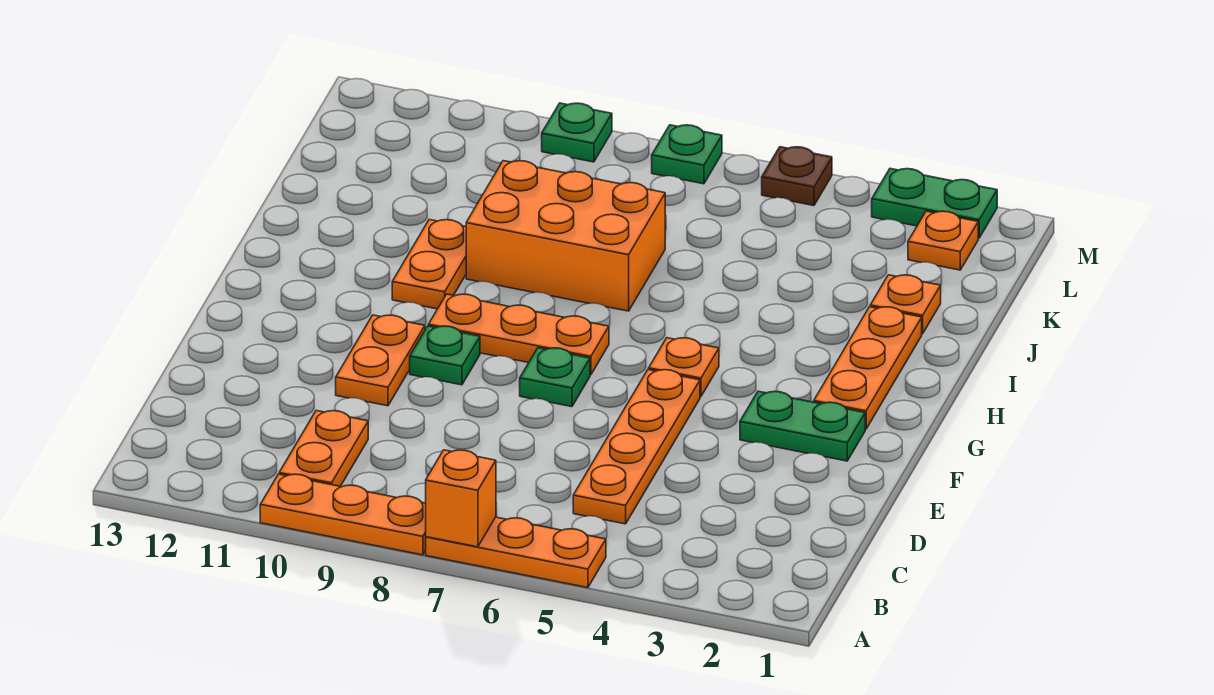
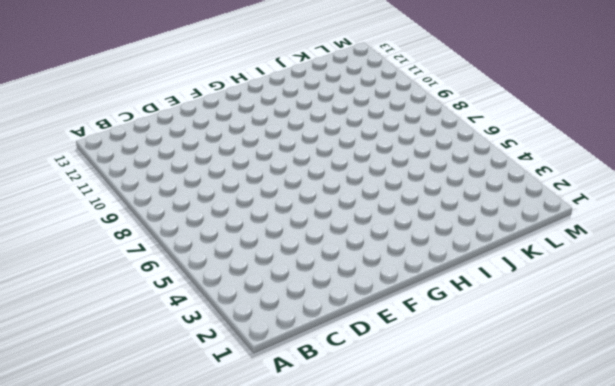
none -> orange 1x3 plate [426,517,606,588]
none -> orange 1x3 plate [260,474,426,555]
none -> orange 1x2 plate [279,411,368,486]

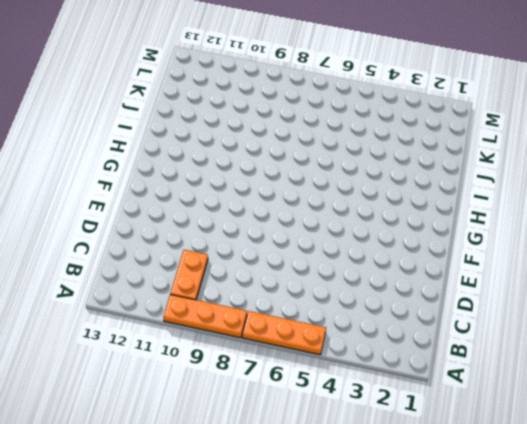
none -> orange 1x4 plate [573,370,700,524]
none -> orange 1x2 plate [336,315,425,406]
none -> green 1x2 plate [740,391,865,461]

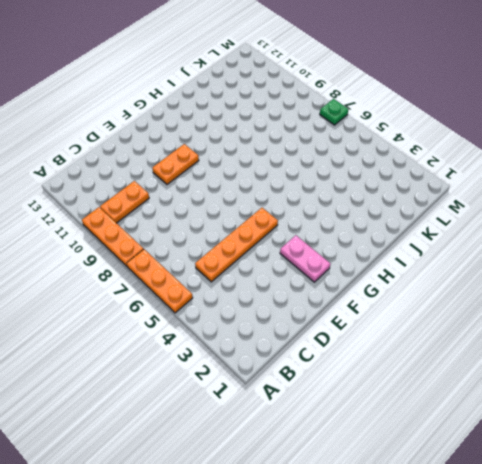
pink 1x2 plate [280,235,331,282] -> green 1x2 plate [740,391,865,461]
none -> green 1x1 plate [520,348,590,407]
none -> green 1x1 plate [410,326,480,385]
none -> orange 1x3 plate [814,307,922,429]

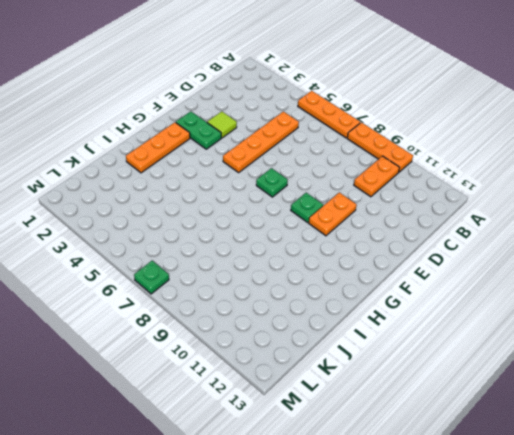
lime 1x1 tile [207,111,237,138] -> none
none -> orange 1x1 plate [649,338,719,397]
none -> orange 1x3 plate [428,294,609,375]
none -> orange 1x2 plate [392,220,466,309]

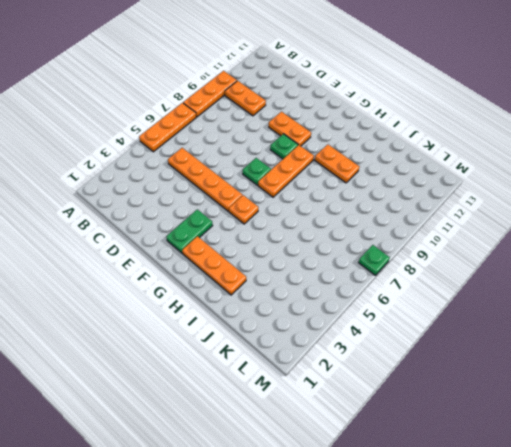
none -> orange 2x3 brick [466,161,665,311]
none -> orange 1x1 plate [870,275,941,334]
none -> orange 1x1 plate [908,211,978,270]

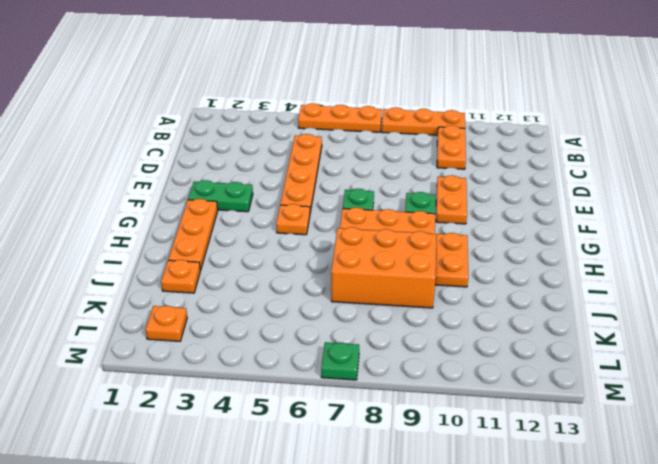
none -> green 1x2 plate [872,169,997,238]
none -> brown 1x1 plate [762,147,832,206]
none -> green 1x1 plate [542,103,612,162]

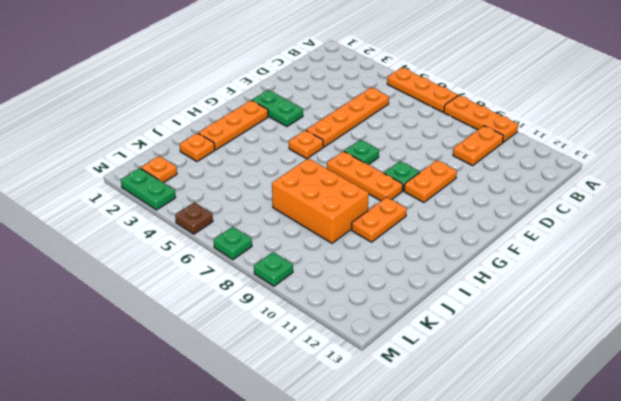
none -> orange 1x1 brick [426,450,496,547]

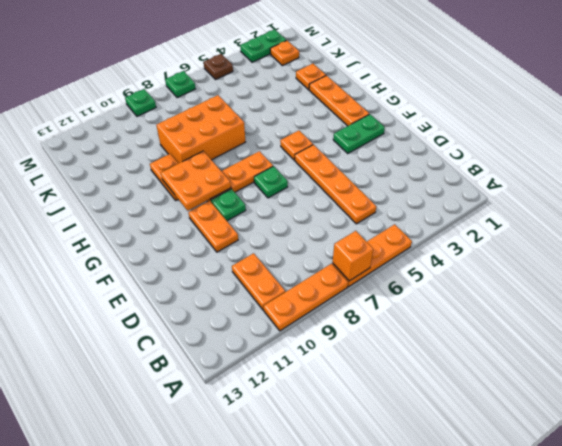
orange 2x2 plate [161,151,231,211] -> none

